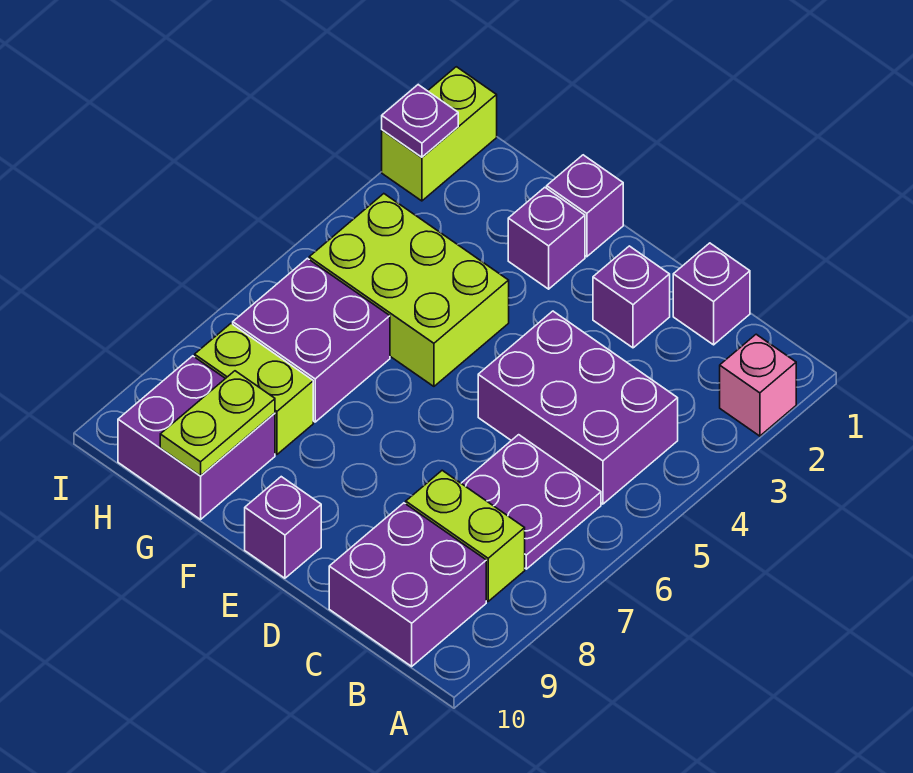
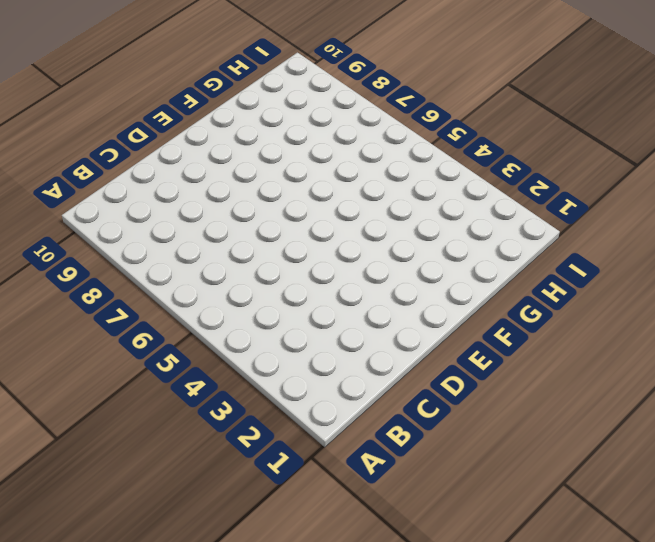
none -> pink 1x1 brick [720,334,796,436]
none -> purple 2x3 brick [478,311,678,504]
none -> purple 2x2 plate [461,435,601,569]

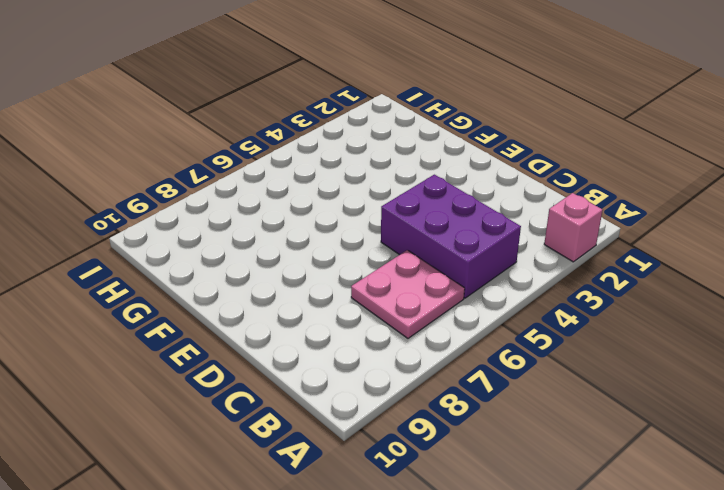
pink 2x2 plate [351,250,465,338] -> purple 2x2 plate [461,435,601,569]
none -> lime 1x2 brick [406,470,525,601]
none -> purple 2x2 brick [329,503,486,666]
none -> purple 1x1 brick [673,243,750,345]

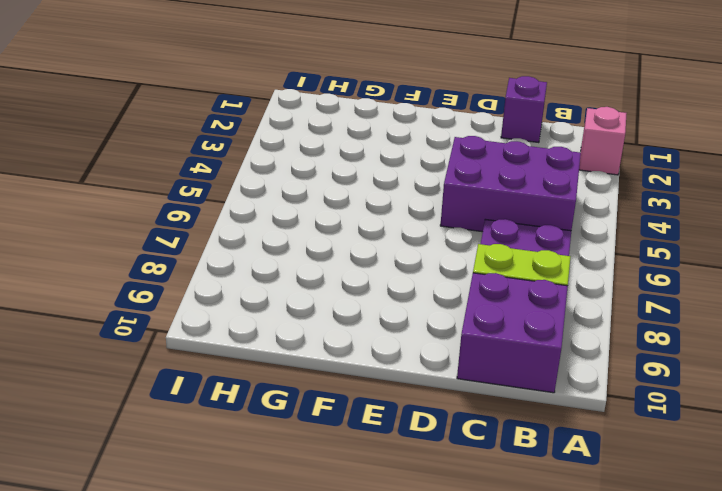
none -> purple 1x1 brick [593,246,670,348]
none -> purple 1x1 brick [245,477,321,578]
none -> purple 1x1 brick [547,155,623,257]

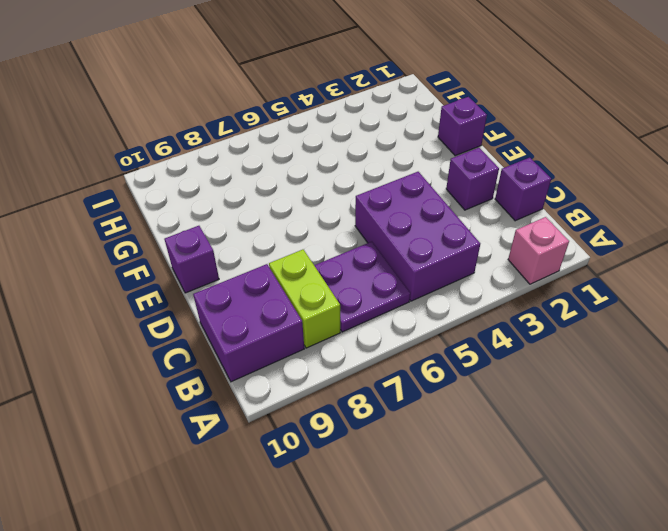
none -> purple 1x1 brick [508,187,585,289]
none -> lime 2x3 brick [309,194,509,386]
none -> purple 2x2 brick [233,258,390,422]

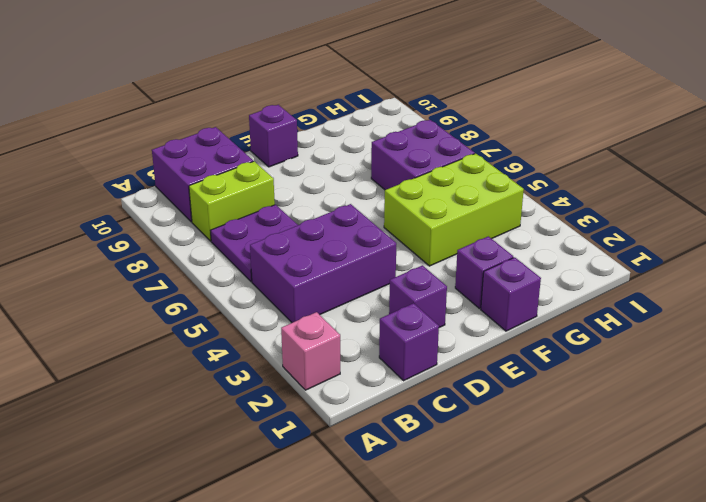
none -> lime 1x2 brick [195,324,313,454]
none -> purple 2x2 brick [118,356,275,520]
none -> lime 1x2 brick [382,67,497,201]

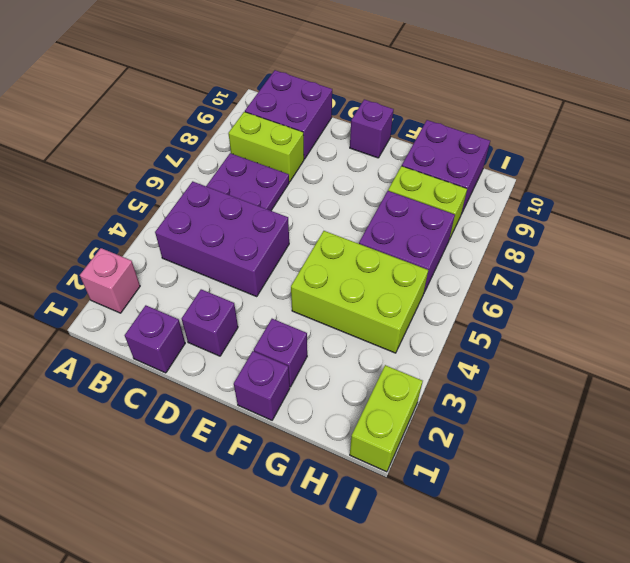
none -> lime 1x2 plate [160,371,275,476]
none -> purple 1x1 plate [382,85,458,157]

